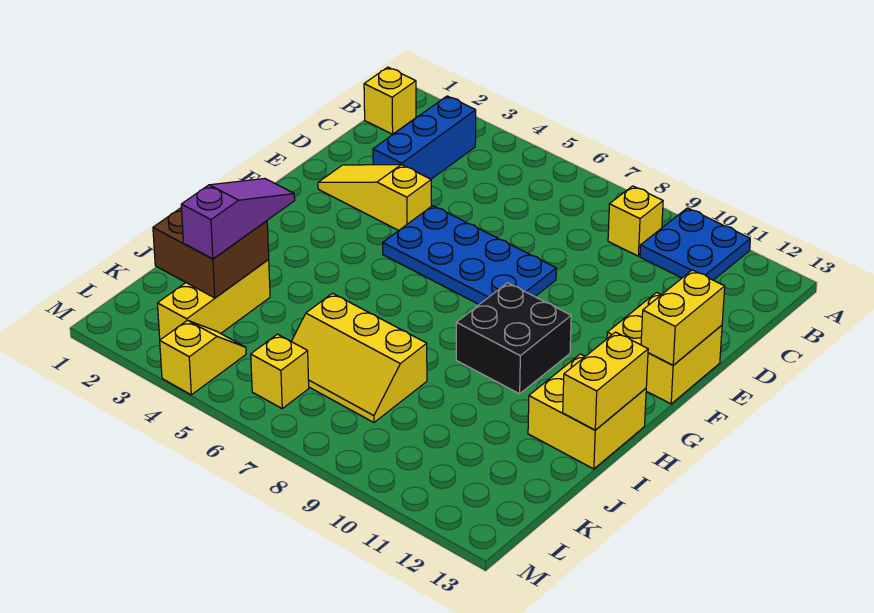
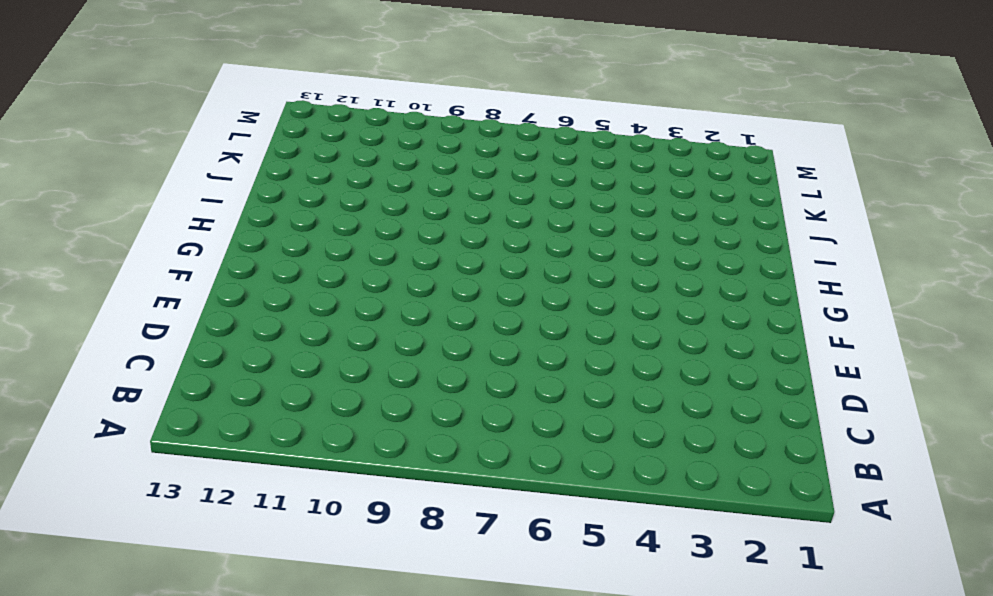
none -> blue 2x2 plate [640,208,750,280]
none -> yellow 1x1 brick [364,67,416,134]
none -> blue 1x3 brick [373,96,476,179]

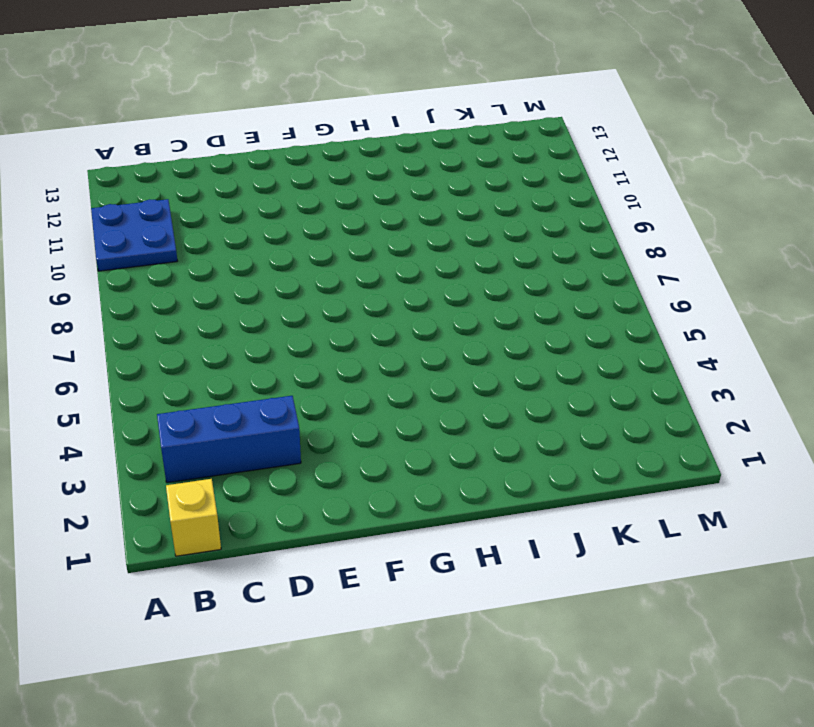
none -> yellow 1x1 brick [608,186,663,256]
none -> yellow 1x3 slope [318,164,431,231]
none -> blue 2x4 plate [383,206,556,304]

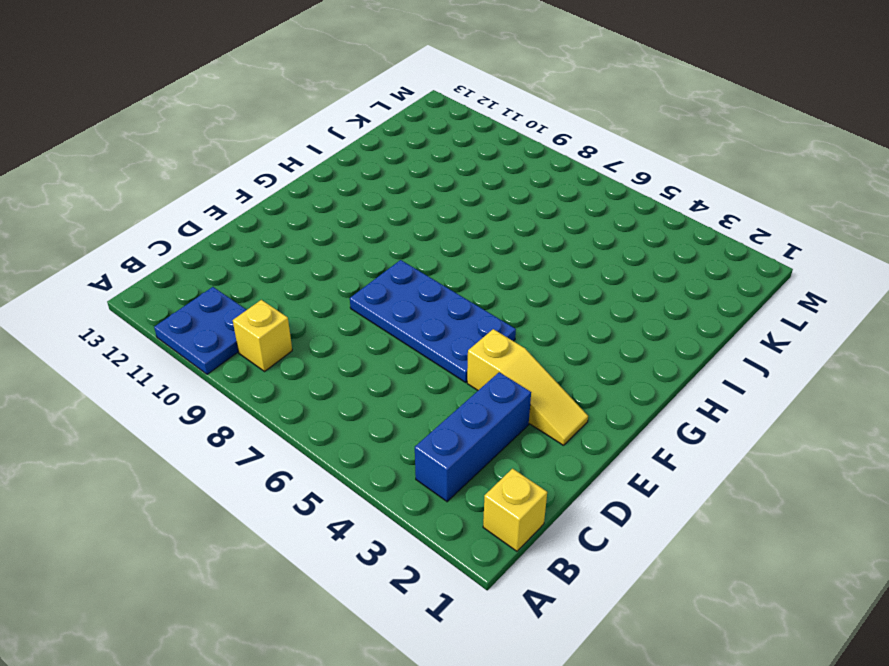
none -> yellow 2x2 brick [607,292,722,404]
none -> black 2x2 brick [456,283,571,394]
none -> yellow 2x2 brick [528,354,646,469]

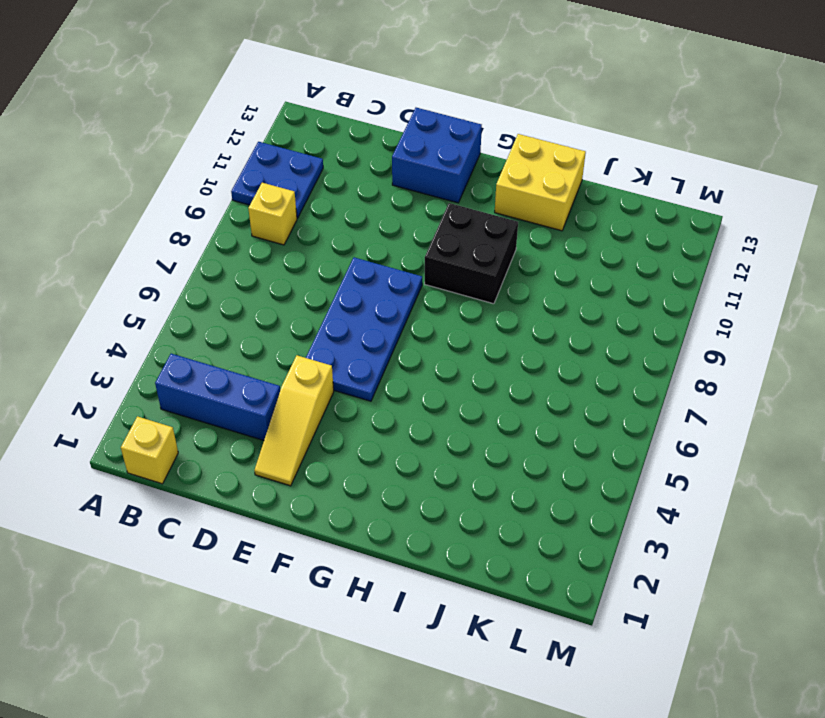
blue 2x2 brick [392,108,482,203] -> yellow 2x2 brick [607,292,722,404]
none -> yellow 1x3 brick [157,260,270,340]
none -> yellow 2x3 slope [291,293,427,422]
none -> yellow 1x2 slope [160,320,246,395]

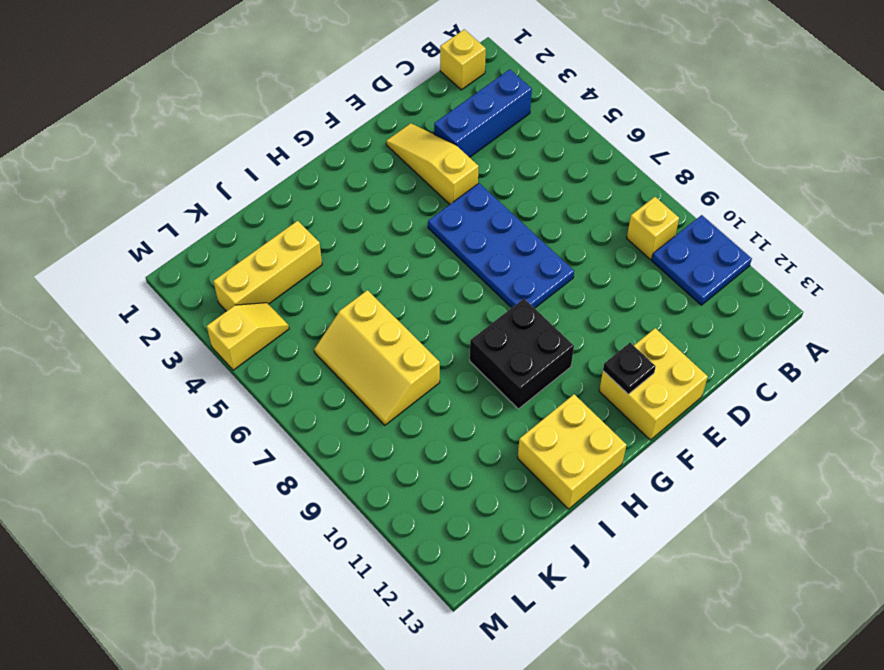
black 1x1 plate [603,343,656,394] -> none
none -> yellow 1x1 brick [251,334,309,408]
none -> yellow 1x2 brick [641,270,725,365]
none -> yellow 1x2 brick [563,332,648,430]

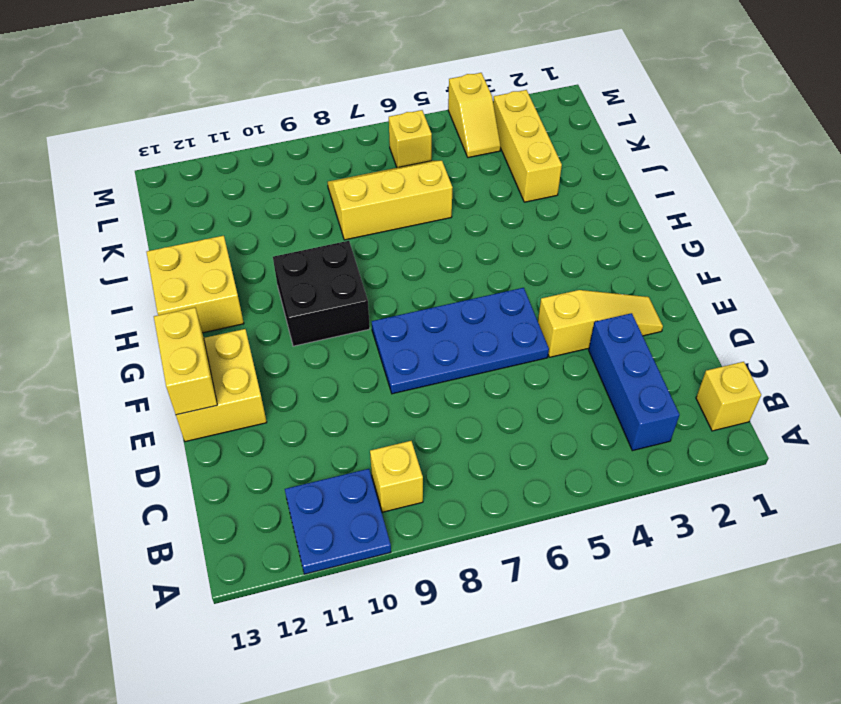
none -> yellow 1x2 brick [563,332,648,430]
none -> brown 2x2 brick [153,208,269,298]
none -> purple 1x3 slope [181,179,295,259]

